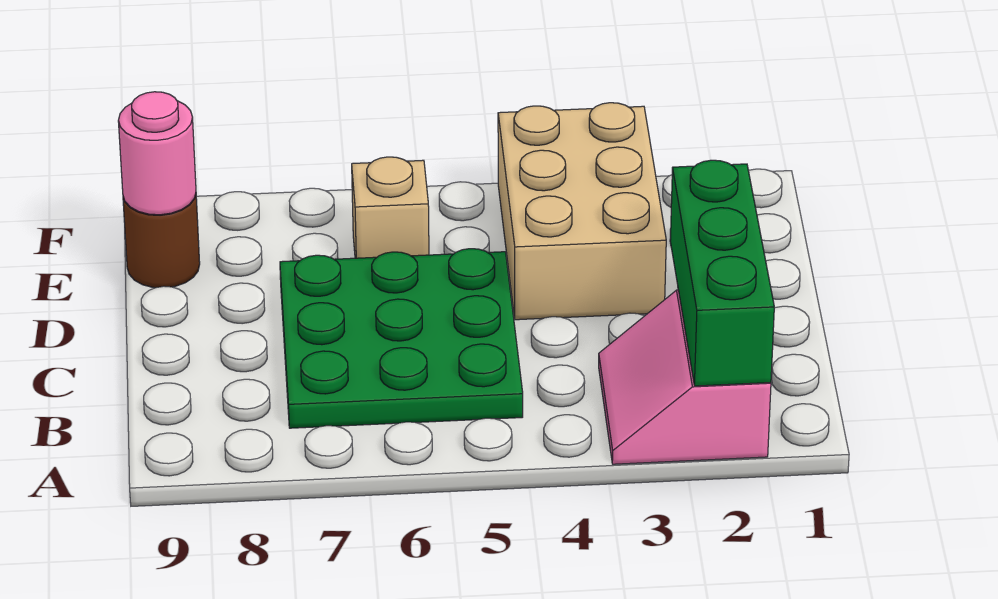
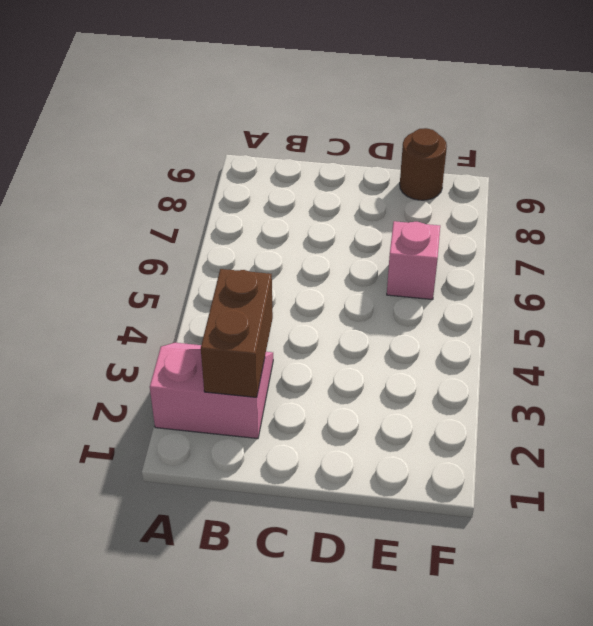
brown 1x2 brick [201,269,273,397] -> green 1x3 brick [670,160,774,386]
pink 1x1 brick [387,221,440,300] -> tan 1x1 brick [352,157,429,258]
none -> green 3x3 plate [280,249,523,428]
none -> tan 2x3 brick [498,103,666,320]

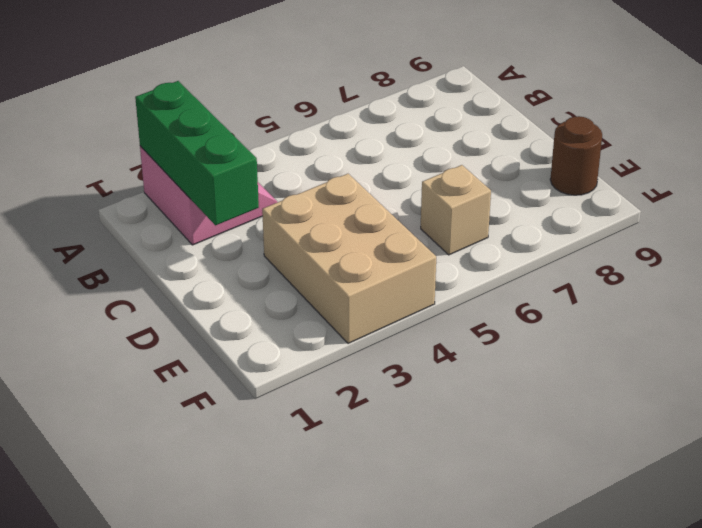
none -> green 3x3 plate [280,249,523,428]
none -> pink 1x1 round brick [118,92,196,215]

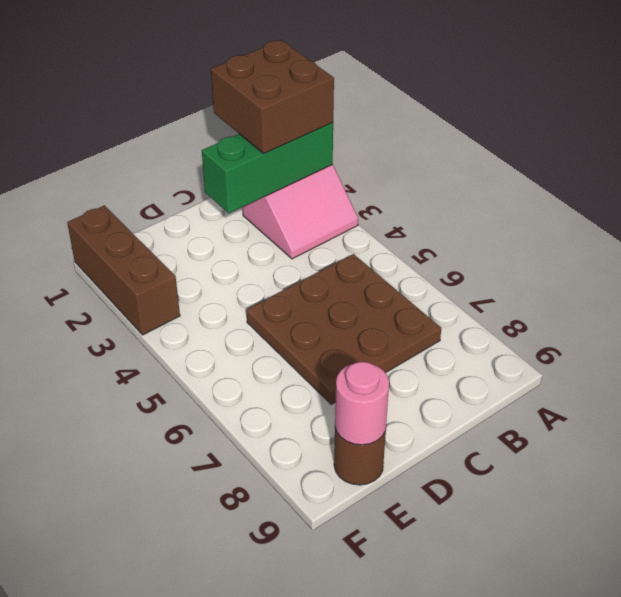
brown 2x2 brick [211,40,334,153] -> none
brown 3x3 plate [246,254,441,404] -> green 3x3 plate [280,249,523,428]
brown 1x3 brick [67,205,180,335] -> tan 2x3 brick [498,103,666,320]
none -> tan 1x1 brick [352,157,429,258]

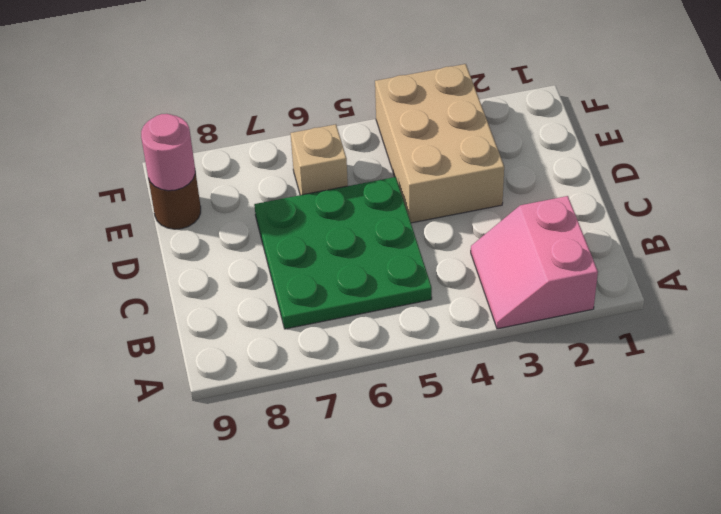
none -> green 1x3 brick [670,160,774,386]

